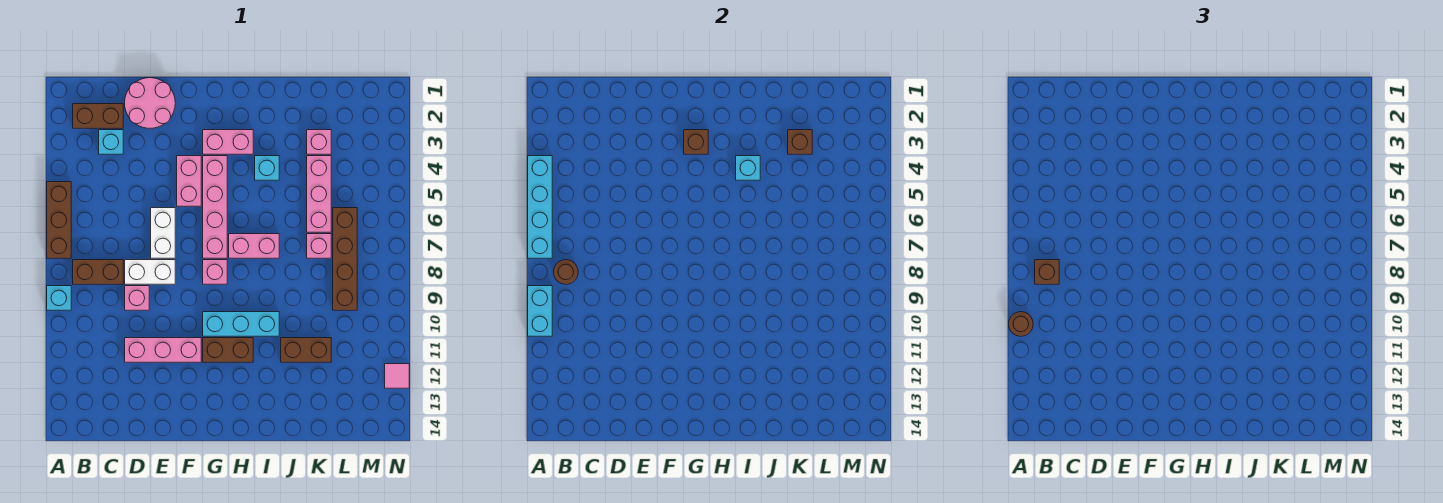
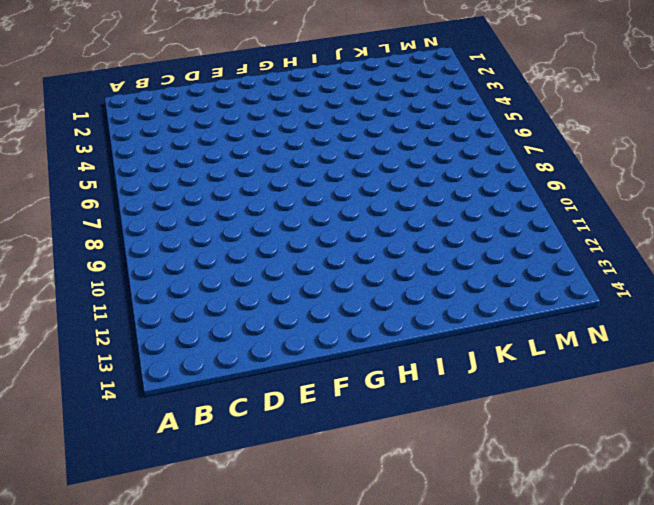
none -> brown 1x3 brick [47,182,71,258]
none -> cyan 1x1 brick [47,286,71,310]
none -> brown 1x2 brick [73,104,123,128]
none -> brown 1x2 brick [73,260,123,284]

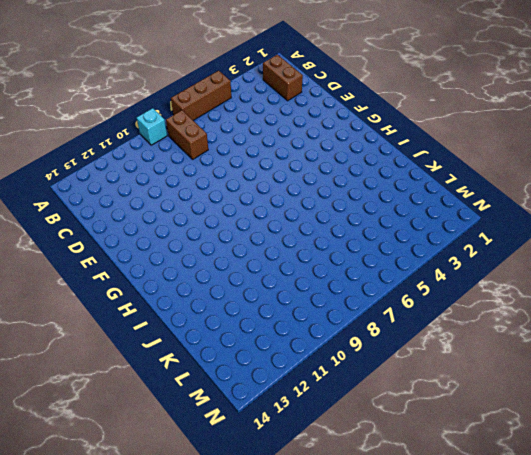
none -> cyan 1x1 brick [99,130,123,154]
none -> pink 2x2 round brick [125,78,175,128]
none -> white 1x2 brick [125,260,175,284]
none -> pink 1x1 brick [125,286,149,310]

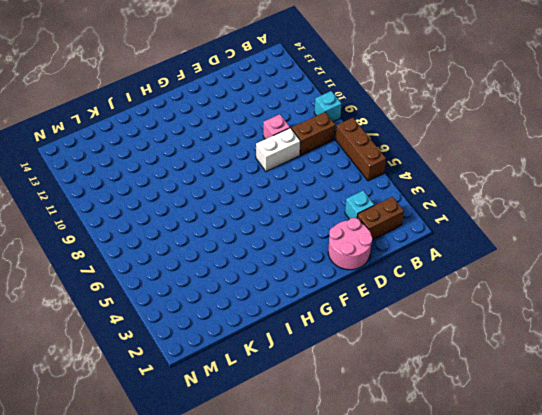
none -> pink 1x3 brick [125,338,201,362]
none -> white 1x2 brick [151,208,175,258]
none -> pink 1x2 brick [177,156,201,206]
none -> pink 1x2 brick [203,130,253,154]

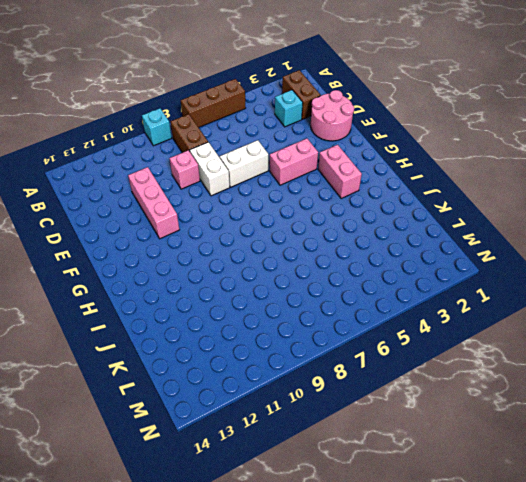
none -> pink 1x4 brick [203,156,227,258]
none -> pink 1x1 brick [203,260,227,284]
none -> cyan 1x3 brick [203,312,279,336]
none -> brown 1x2 brick [203,338,253,362]

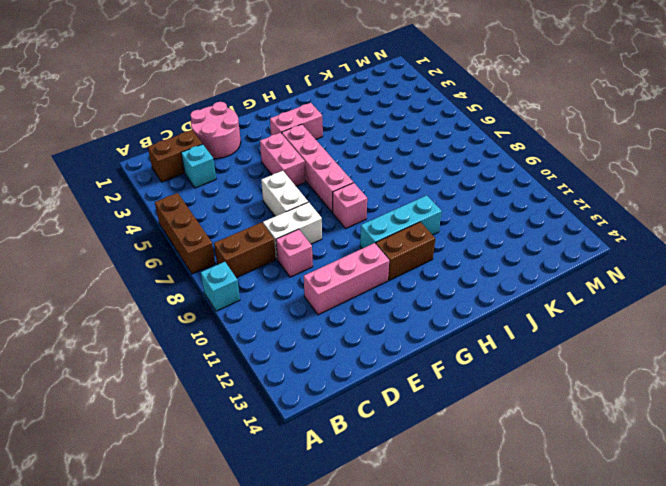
none -> pink 1x2 brick [229,234,279,258]
none -> cyan 1x1 brick [255,156,279,180]
none -> brown 1x2 brick [281,338,331,362]
none -> pink 1x1 brick [307,130,331,154]

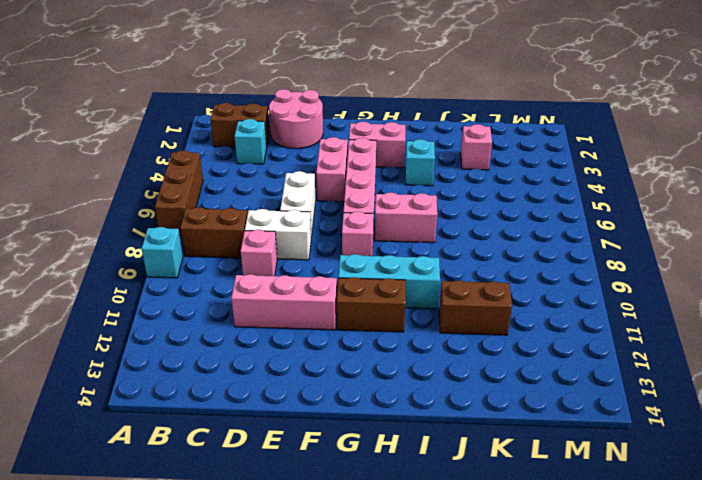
none -> pink 1x3 brick [307,156,331,232]
none -> pink 1x1 brick [307,234,331,258]
none -> brown 1x4 brick [333,208,357,310]
none -> pink 1x1 tile [385,364,409,388]

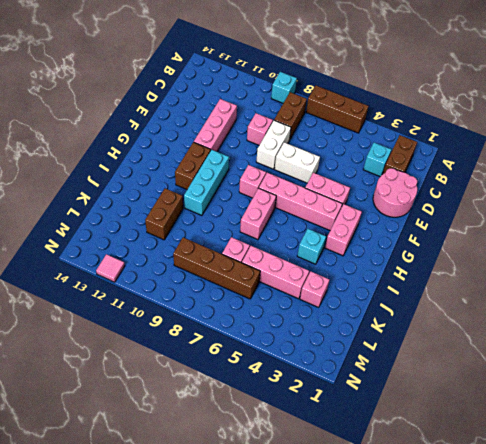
none -> cyan 1x4 brick [528,156,552,258]
none -> cyan 1x2 brick [528,286,552,336]
none -> brown 1x1 round brick [554,260,578,284]
none -> brown 1x1 brick [684,130,708,154]

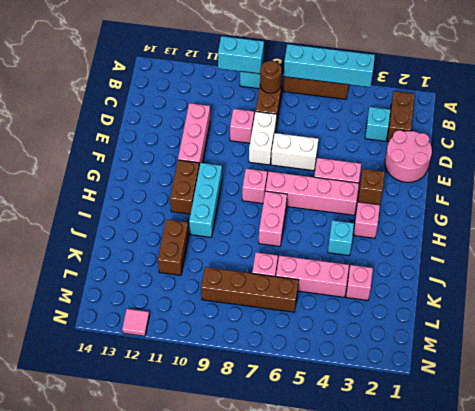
none -> cyan 1x1 brick [736,156,760,180]
none -> brown 1x1 brick [788,130,812,154]
none -> brown 1x1 round brick [1009,312,1033,336]
none -> brown 1x1 brick [1035,260,1059,284]

